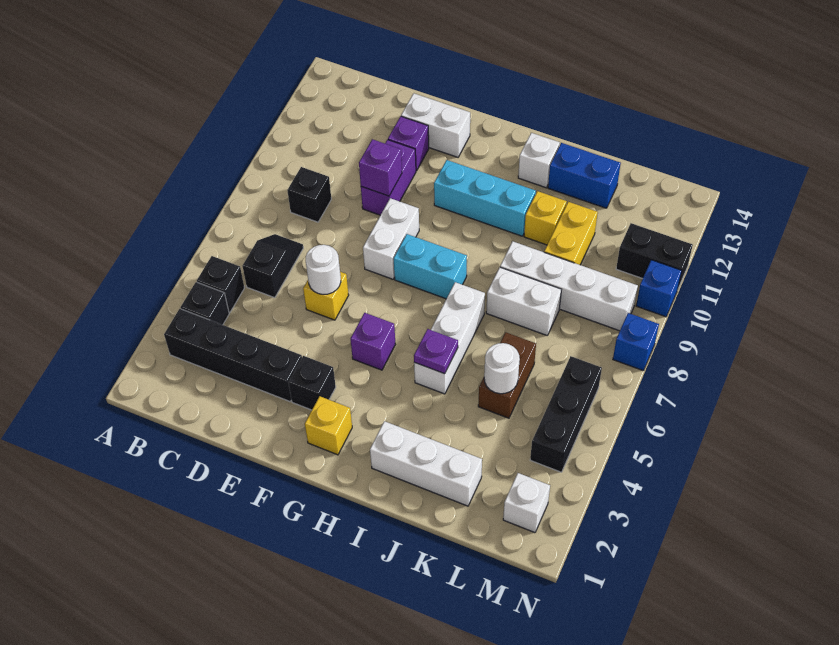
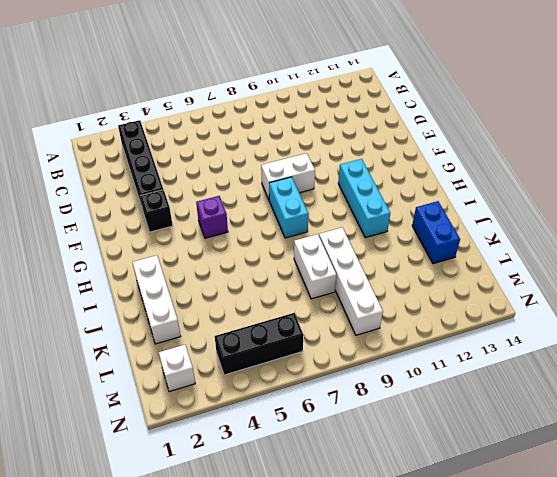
none -> black 1x1 brick [181,282,229,325]
none -> black 1x1 brick [197,256,244,312]
none -> black 1x2 slope [242,234,303,298]
none -> black 1x1 brick [287,167,331,222]

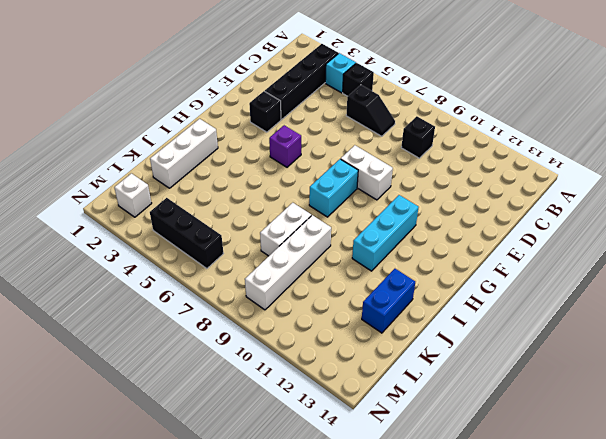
cyan 1x1 brick [325,53,356,93] -> black 1x1 brick [181,282,229,325]
none -> yellow 1x1 brick [303,272,349,320]
none -> purple 1x2 brick [361,140,416,215]
none -> purple 1x1 brick [388,116,429,171]
none -> white 1x2 brick [401,93,470,157]

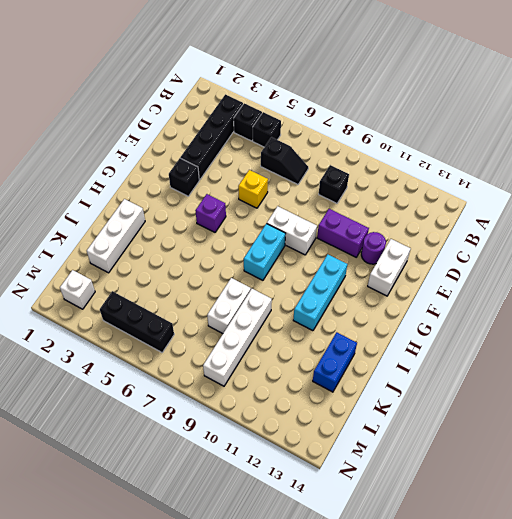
purple 1x1 round brick [361,232,386,264] -> purple 1x1 brick [388,116,429,171]
none -> yellow 1x1 brick [305,396,352,455]
none -> white 1x3 brick [414,282,485,394]
none -> white 1x1 brick [518,133,560,188]
none -> yellow 1x1 brick [524,191,567,245]

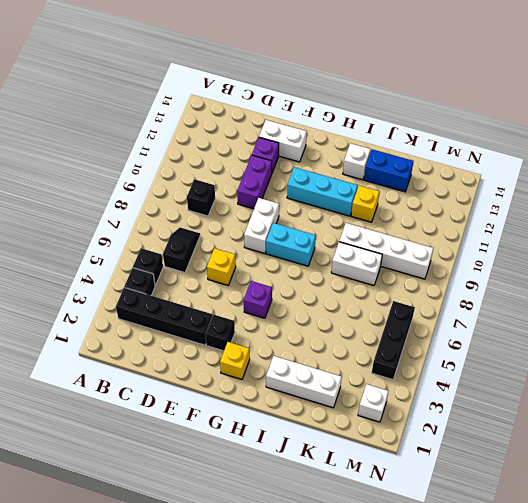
none -> white 1x3 brick [414,282,485,394]
none -> brown 1x2 brick [478,332,536,418]
none -> yellow 1x2 brick [544,202,598,265]
none -> black 1x2 brick [616,223,693,288]

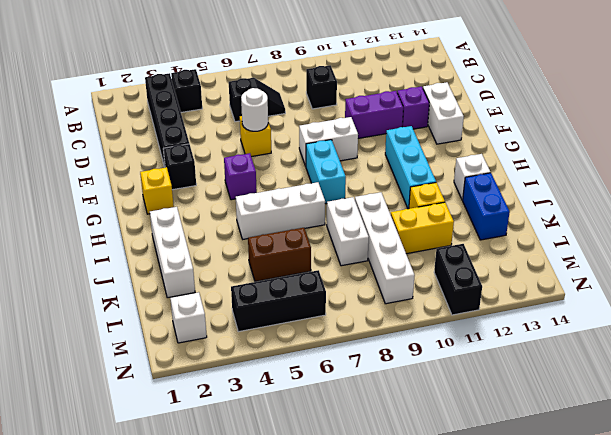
none -> black 1x1 brick [197,256,244,312]
none -> blue 1x1 brick [613,313,659,371]
none -> blue 1x1 brick [636,260,682,317]
none -> purple 1x1 brick [359,139,402,196]

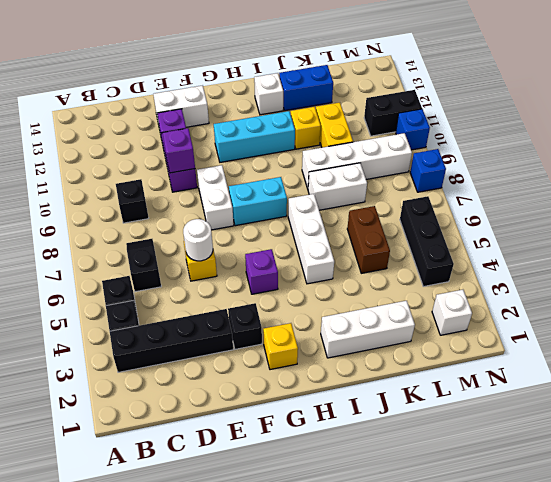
none -> purple 1x1 plate [414,329,458,374]
none -> white 1x1 round brick [484,343,520,394]

